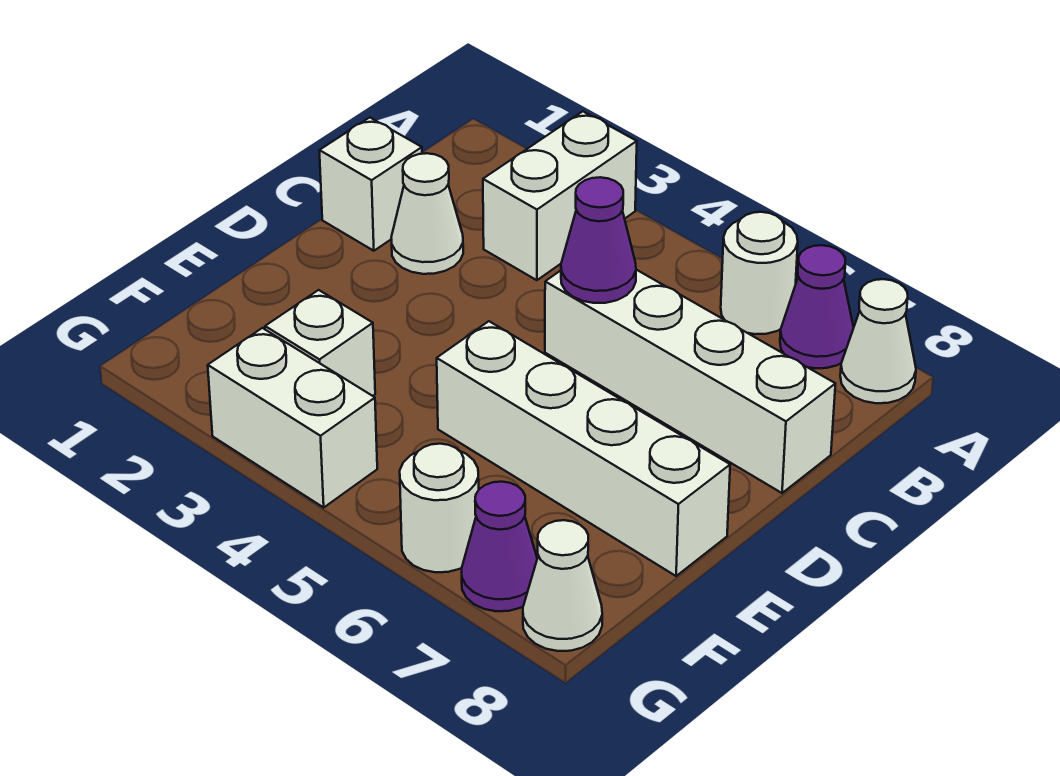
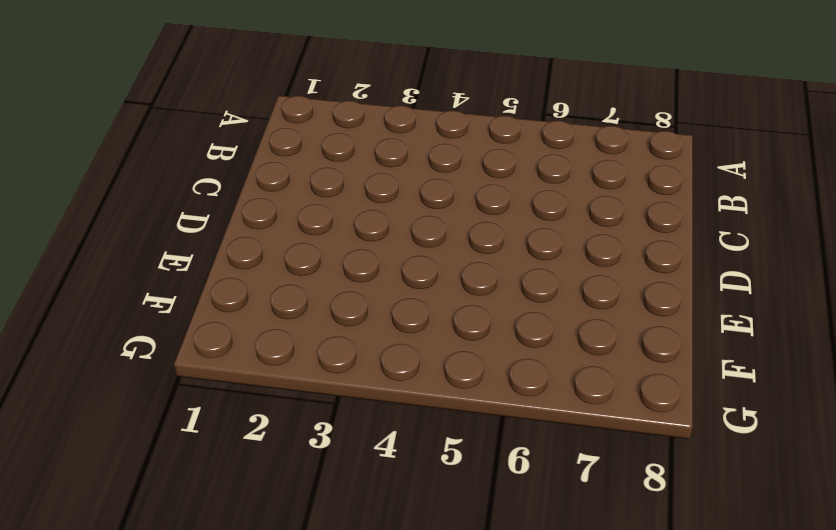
none -> white 1x2 brick [483,112,637,280]
none -> white 1x1 round brick [721,212,798,334]
none -> purple 1x1 cone [780,245,854,368]

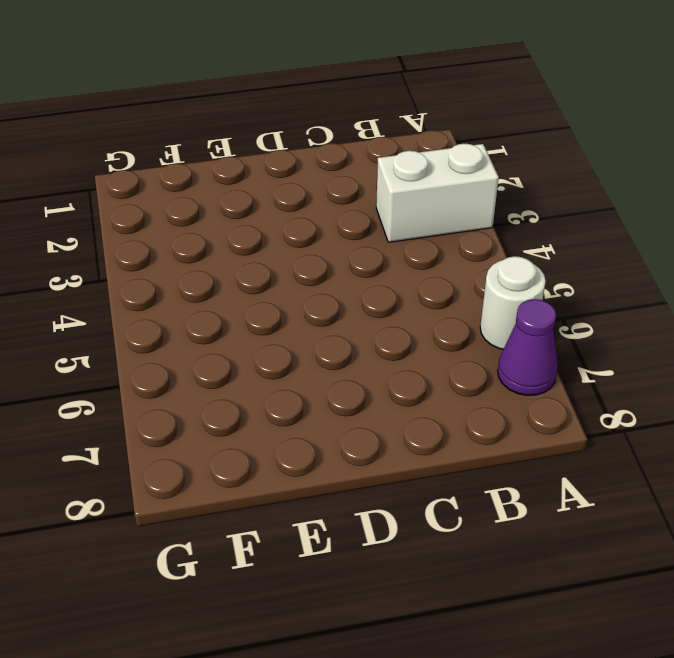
none -> white 1x1 cone [840,279,916,403]
none -> white 1x1 brick [319,118,422,251]
none -> white 1x1 cone [391,153,463,274]

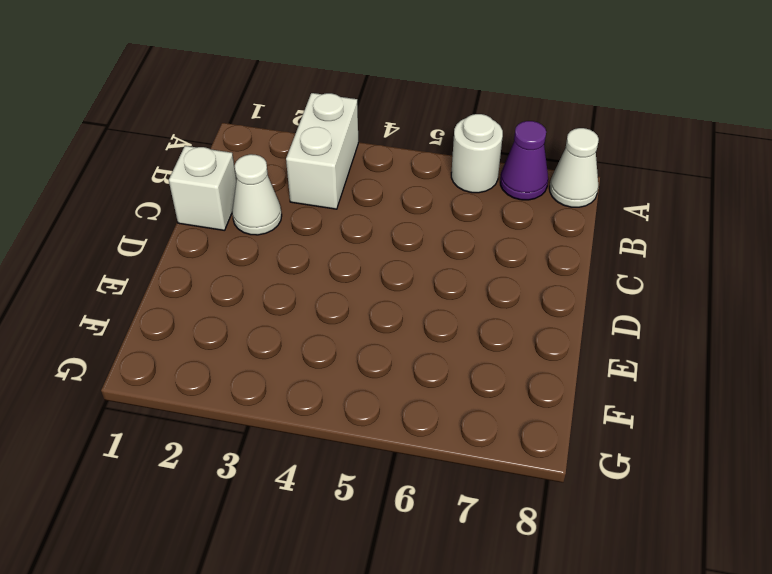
none -> white 1x4 brick [545,270,835,493]
none -> white 1x4 brick [437,321,730,576]
none -> white 1x1 brick [265,290,375,396]

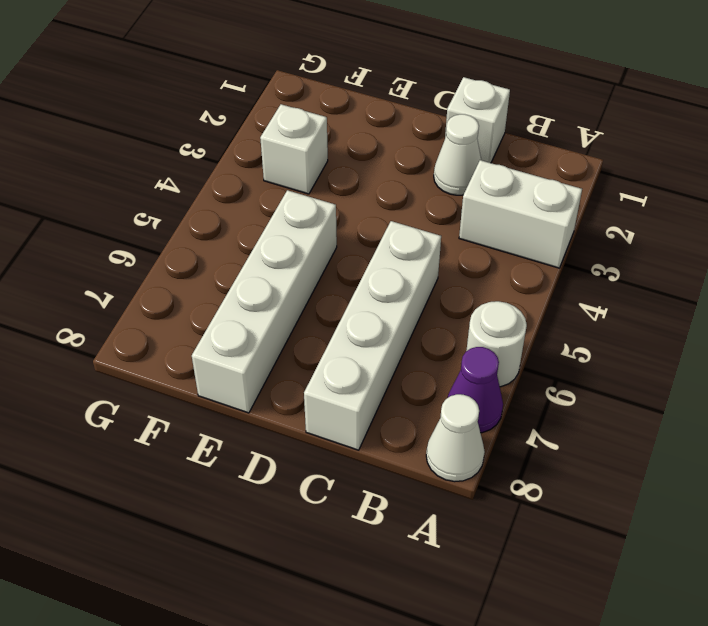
none -> white 1x2 brick [208,328,377,507]
none -> white 1x1 round brick [400,444,479,572]
none -> purple 1x1 cone [462,482,537,611]

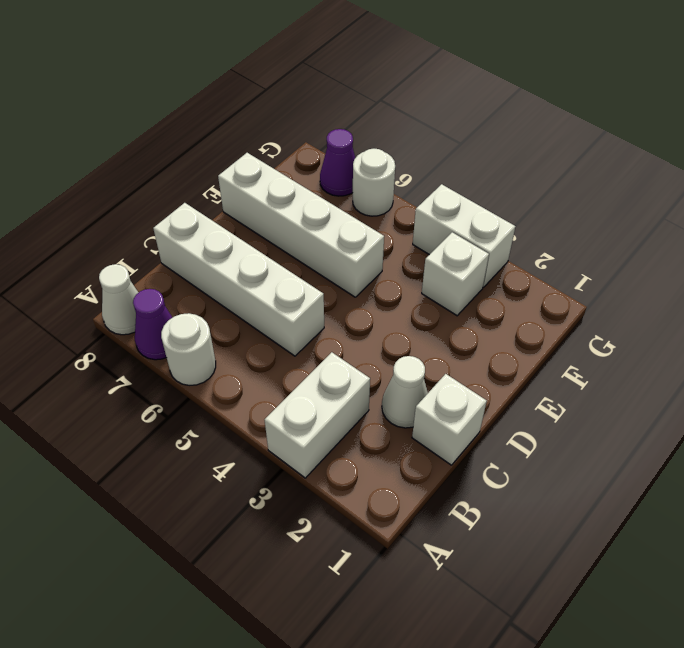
none -> white 1x1 cone [523,520,602,651]
none -> purple 1x1 cone [561,177,636,303]

